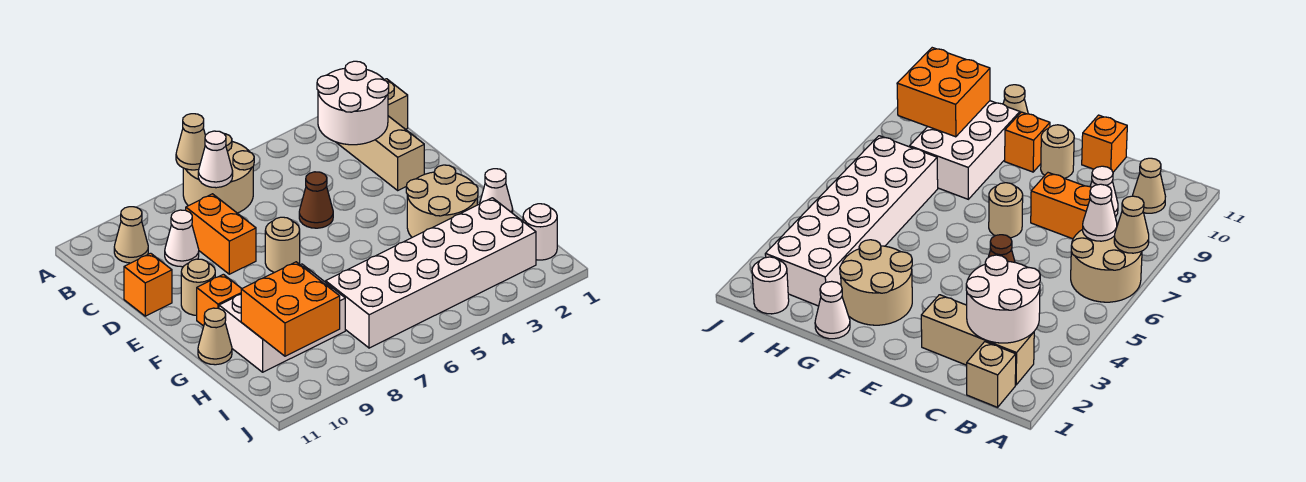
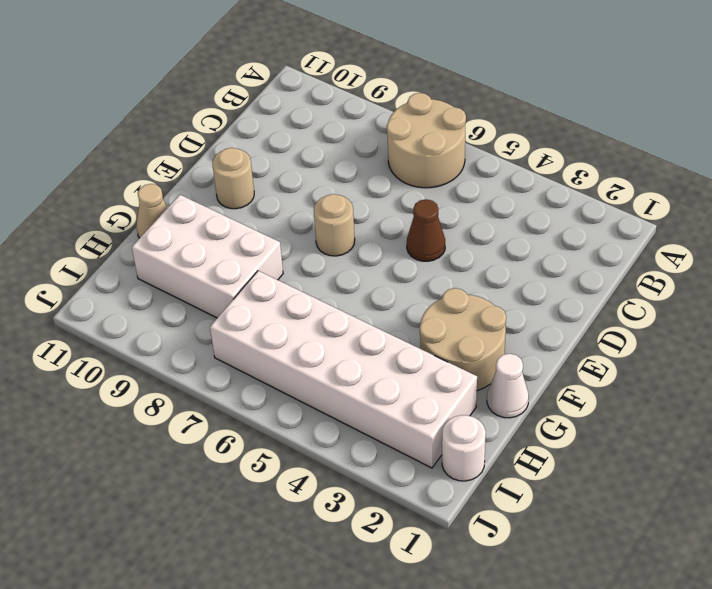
none -> tan 1x1 brick [385,79,408,129]
none -> tan 1x3 brick [336,116,424,190]
none -> tan 1x1 cone [114,207,148,263]

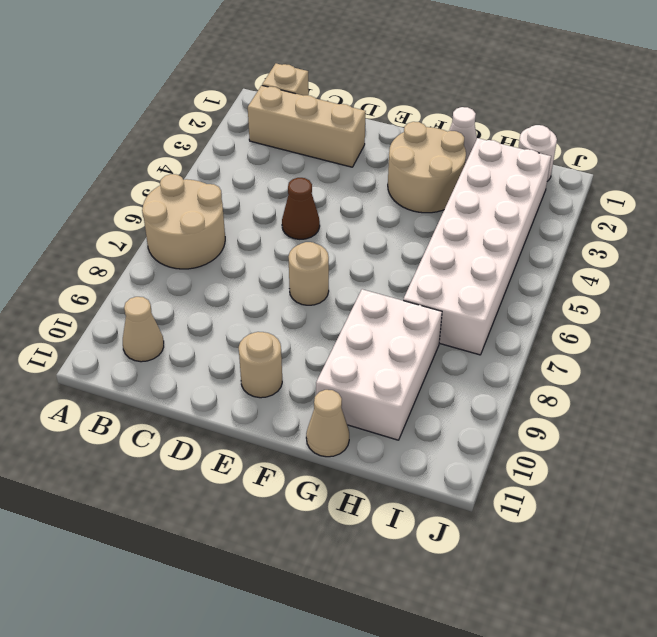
none -> orange 1x2 brick [186,194,256,274]
none -> white 1x1 cone [165,210,199,267]
none -> orange 1x1 brick [124,253,172,316]

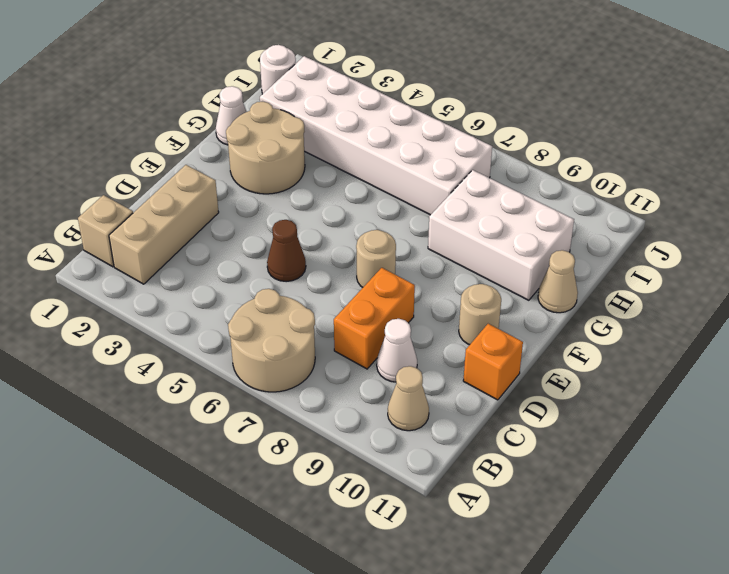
none -> orange 1x1 brick [197,274,242,326]
none -> tan 1x1 cone [176,114,205,170]
none -> white 2x2 round brick [317,61,389,145]

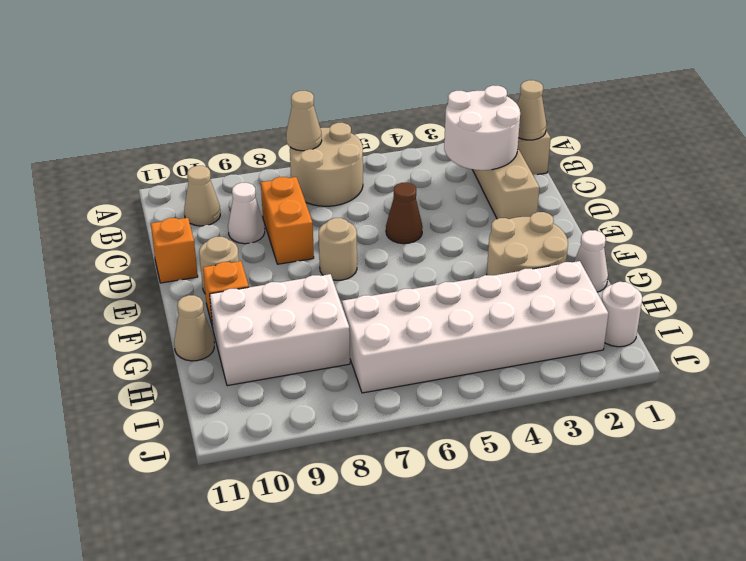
tan 1x1 cone [517,80,546,140] -> none
none -> white 1x1 cone [198,131,233,188]
none -> orange 2x2 brick [241,262,340,356]

